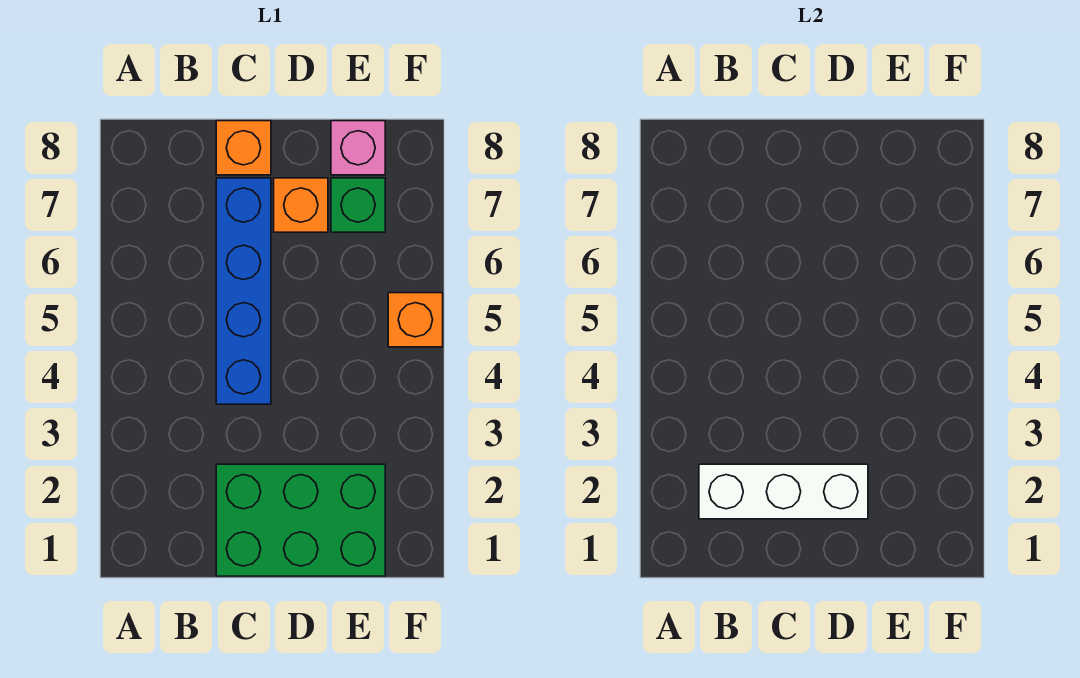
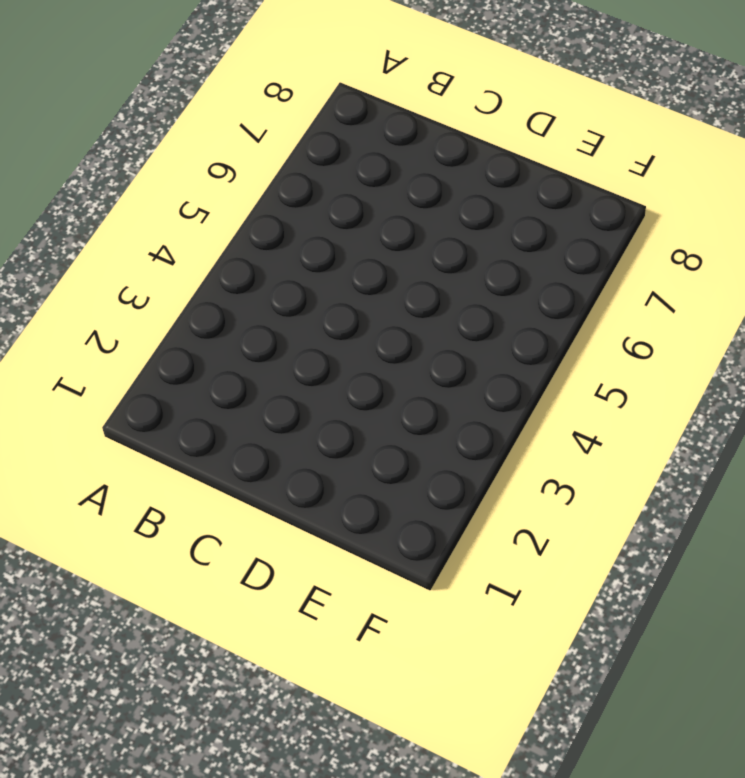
none -> green 2x3 brick [216,464,385,576]
none -> blue 1x4 brick [216,178,271,404]

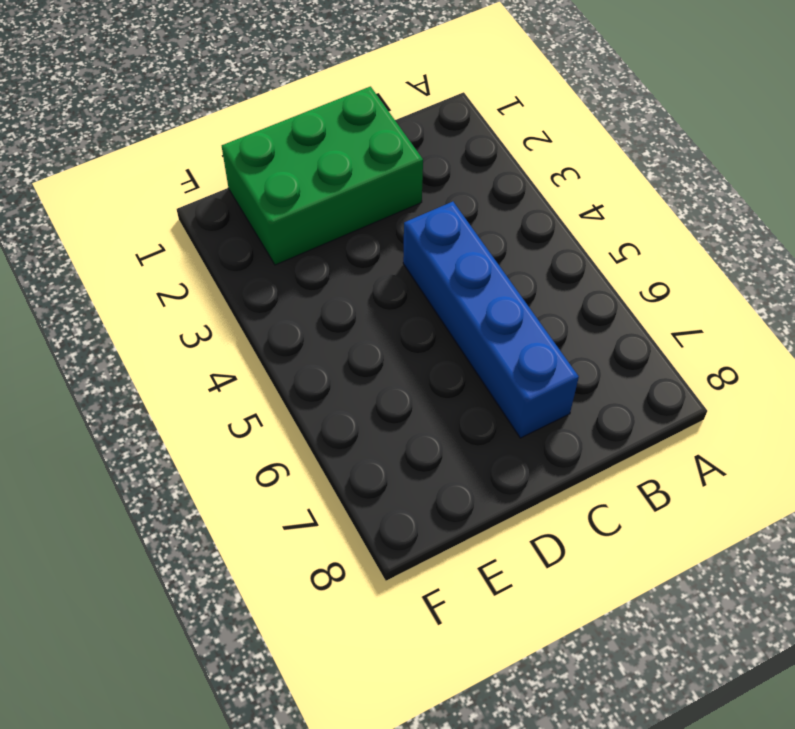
none -> orange 1x1 brick [216,121,271,175]
none -> orange 1x1 brick [274,178,328,232]

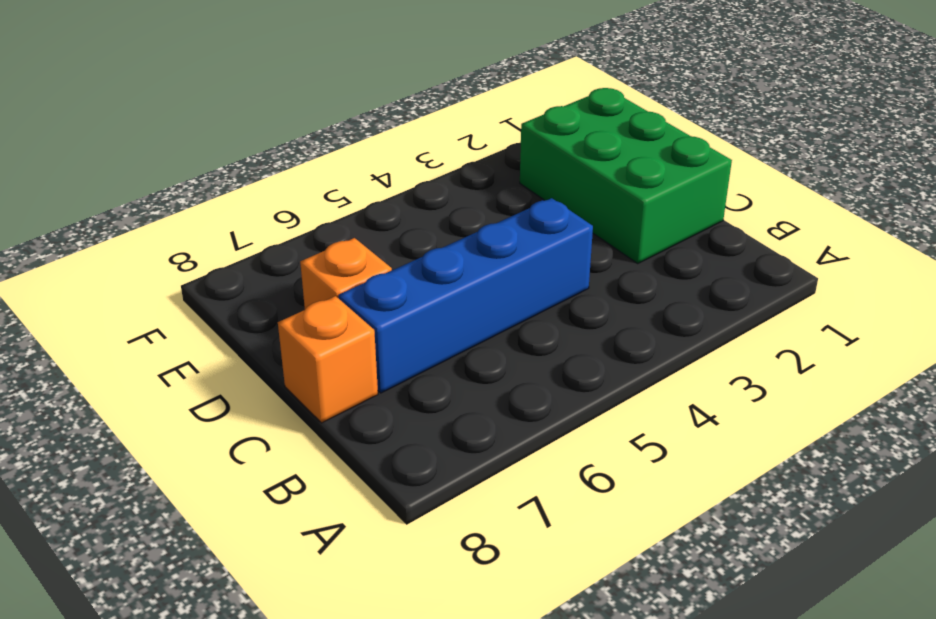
none -> green 1x1 brick [331,178,385,232]
none -> pink 1x1 brick [331,121,385,175]

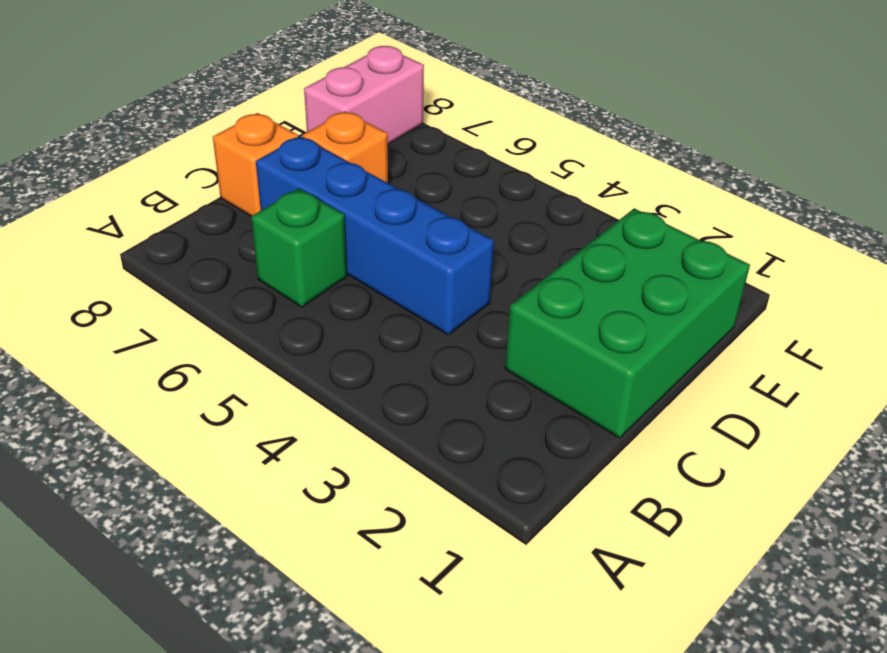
green 1x1 brick [251,188,347,307] -> green 1x1 brick moved to [331,178,385,232]
pink 1x2 brick [304,46,424,144] -> pink 1x1 brick [331,121,385,175]
none -> orange 1x1 brick [388,293,443,347]
none -> white 1x3 brick [699,464,868,519]

